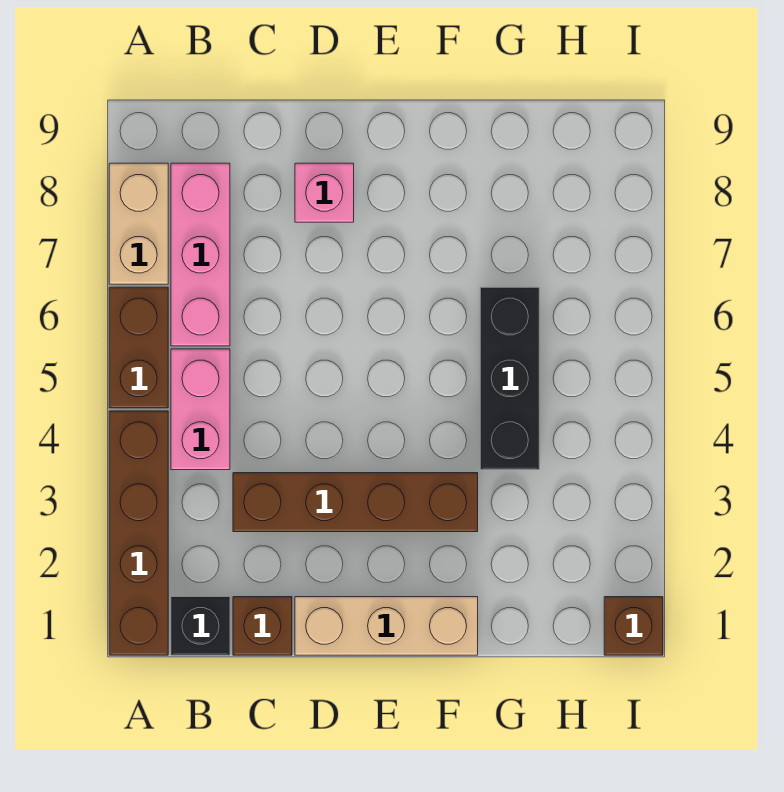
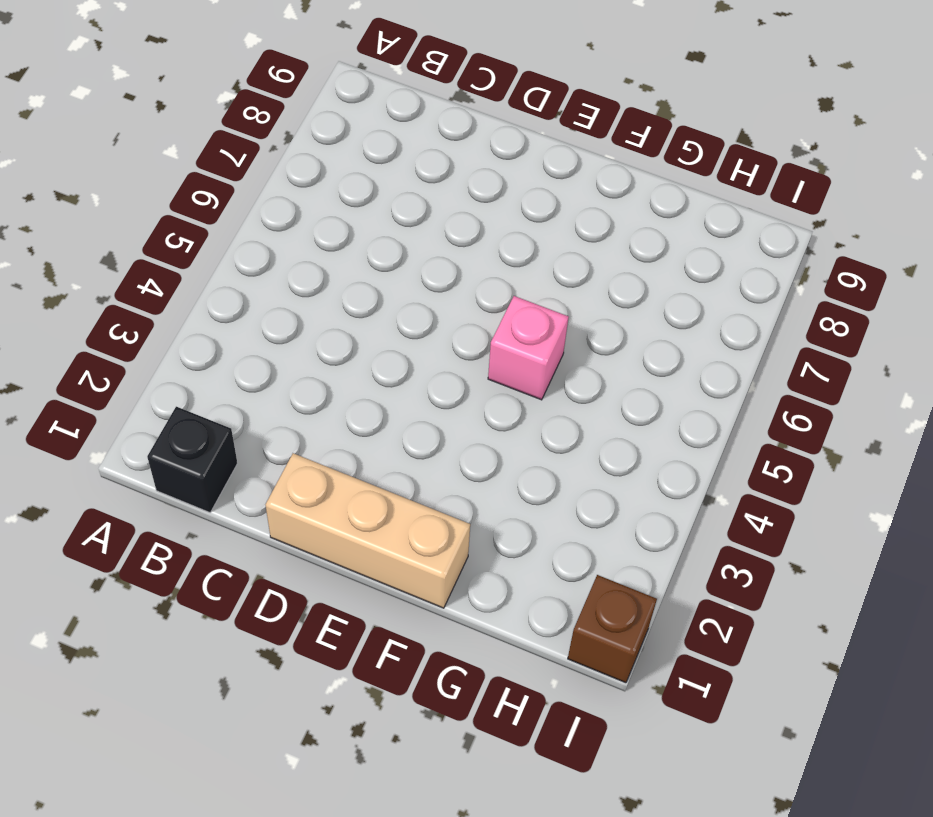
pink 1x1 brick [488,296,569,400] -> pink 1x1 brick moved to [295,163,354,222]
none -> brown 1x4 brick [109,411,168,655]
none -> brown 1x2 brick [109,287,168,408]
none -> tan 1x2 brick [109,163,168,284]

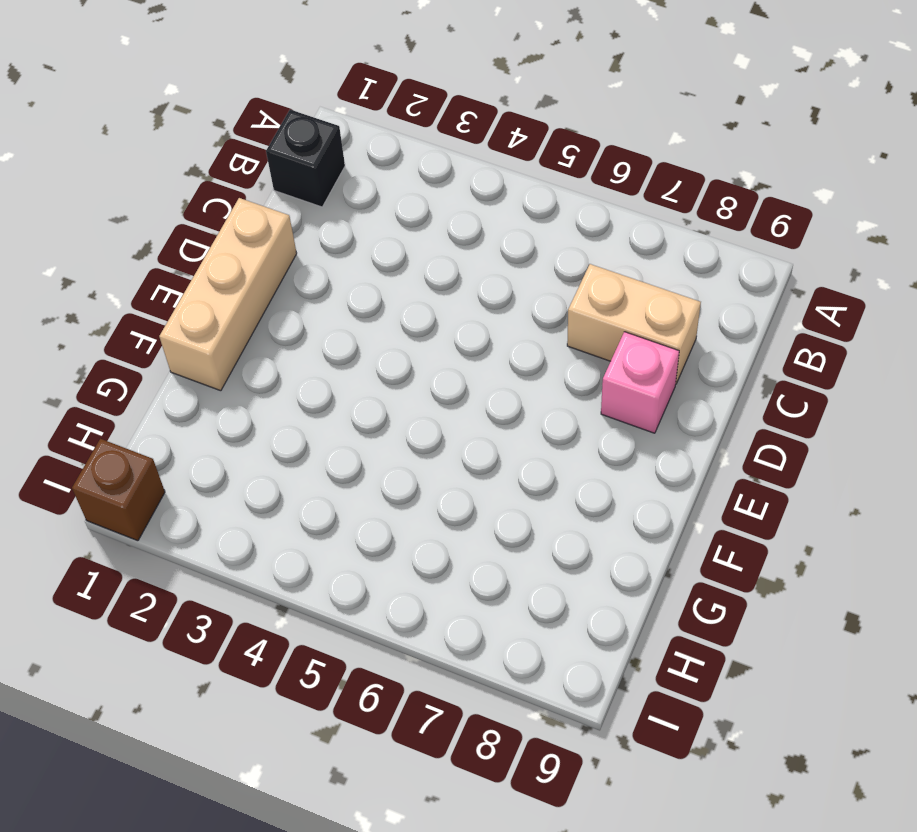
tan 1x2 brick [567,264,701,384] -> tan 1x2 brick moved to [109,163,168,284]
none -> brown 1x4 brick [109,411,168,655]
none -> brown 1x2 brick [109,287,168,408]
none -> pink 1x2 brick [171,349,230,470]

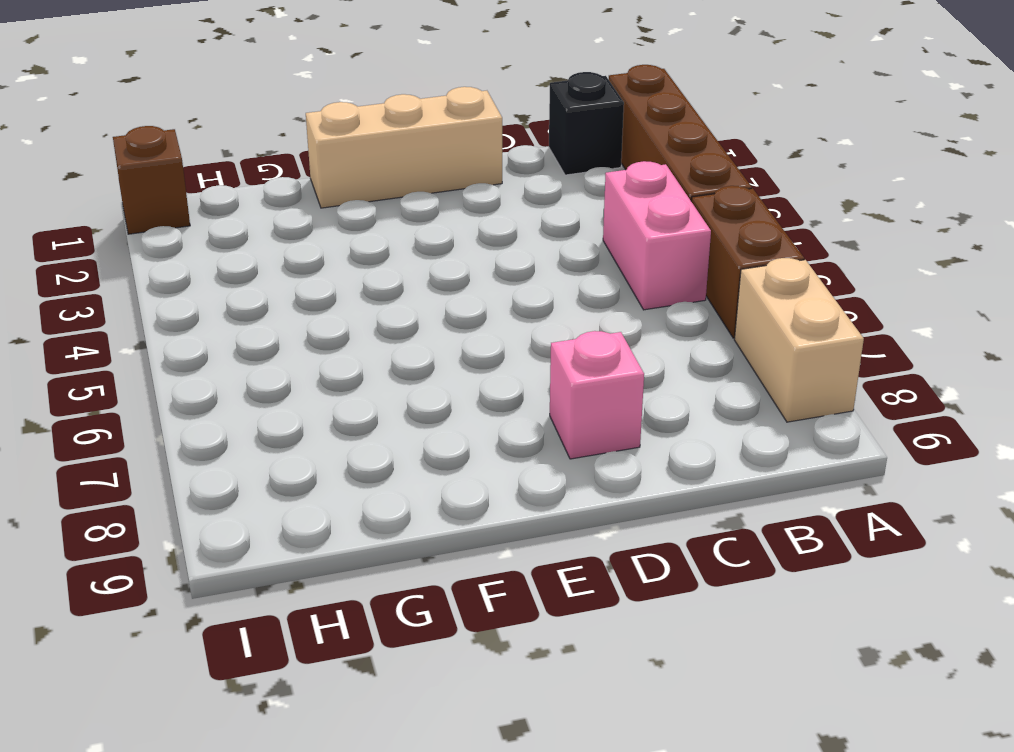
none -> pink 1x3 brick [171,163,230,346]
none -> brown 1x1 brick [233,597,292,655]
none -> brown 1x4 brick [233,473,478,532]

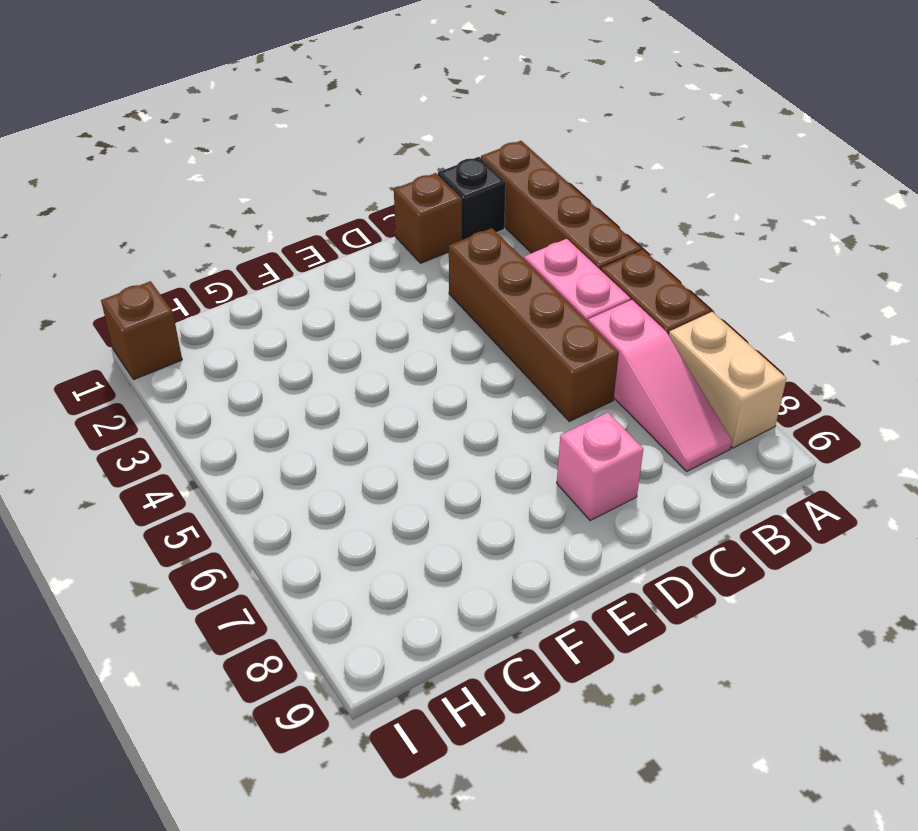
pink 1x3 slope [588,300,732,471] -> pink 1x3 brick [171,163,230,346]
brown 1x4 brick [449,228,619,421] -> brown 1x4 brick turned to [233,473,478,532]
none -> tan 1x3 brick [295,597,478,655]
none -> black 1x3 brick [480,287,539,470]

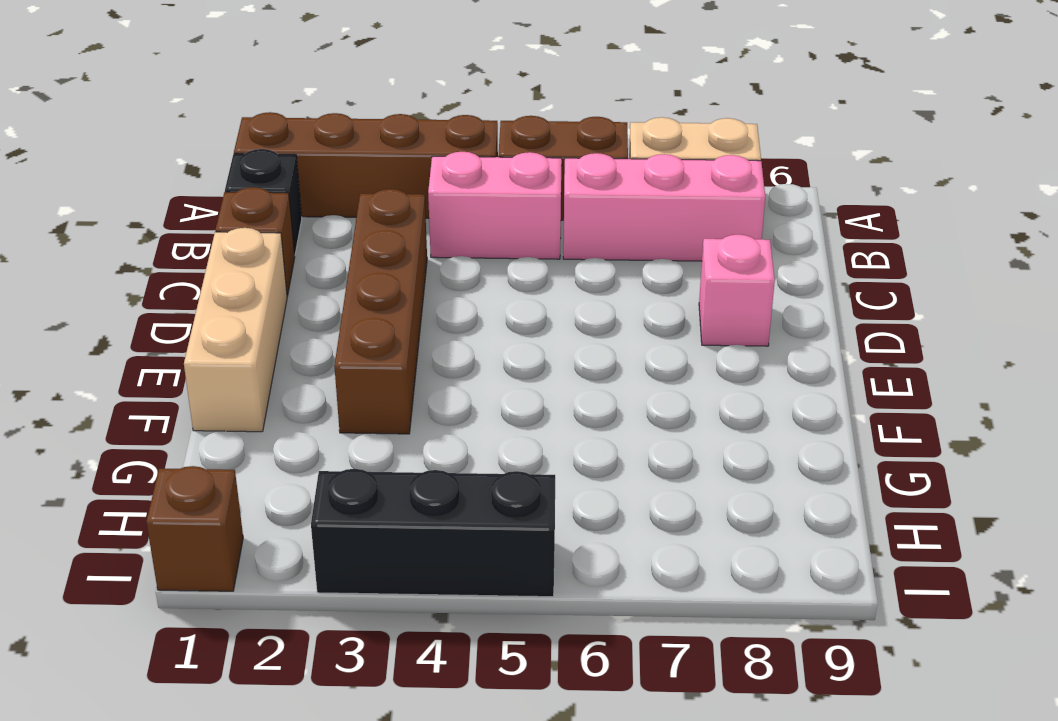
black 1x3 brick [311,469,555,597] -> black 1x3 brick moved to [480,287,539,470]

